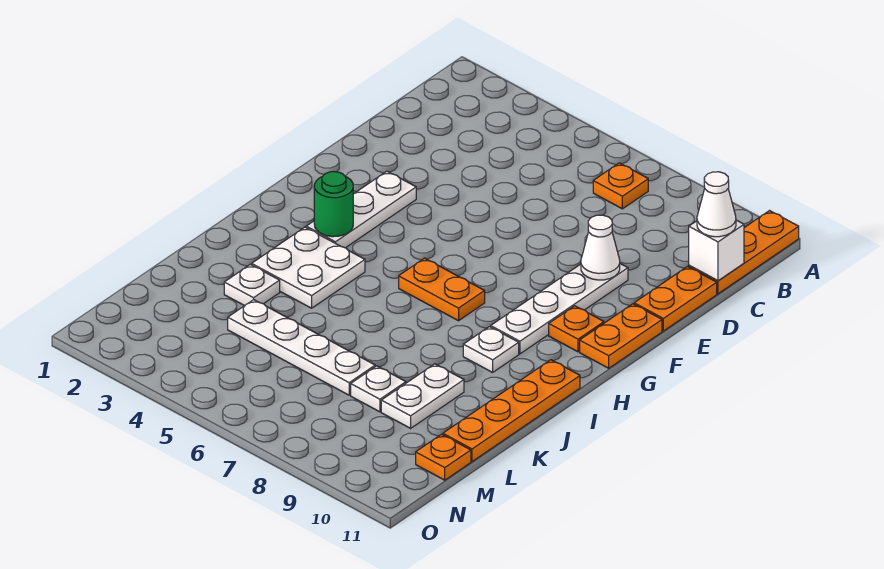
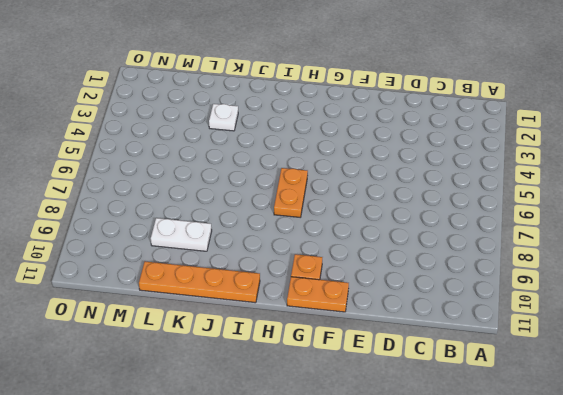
none -> orange 1x3 plate [689,211,799,294]
none -> orange 1x1 plate [593,163,648,209]
none -> orange 1x2 plate [634,267,717,331]

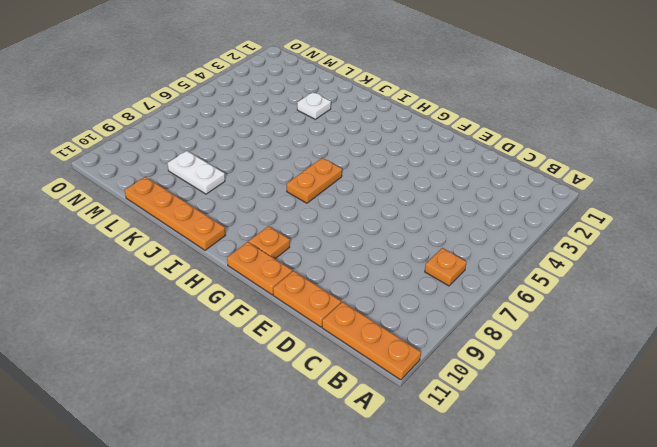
none -> white 1x4 plate [491,264,628,354]
none -> white 1x3 plate [306,171,416,248]
none -> white 2x2 plate [252,227,365,308]

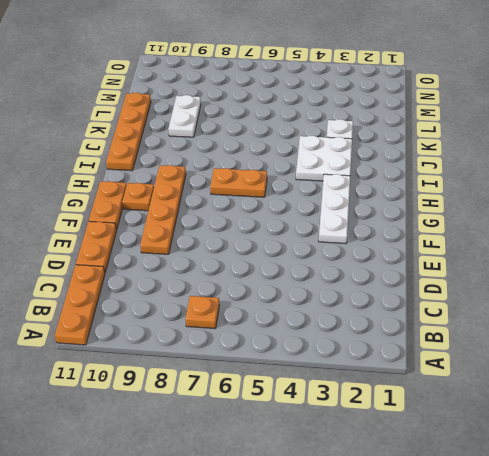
orange 1x4 plate [140,165,186,254] -> white 1x4 plate [491,264,628,354]
none -> white 1x1 plate [463,327,519,372]
none -> white 1x4 plate [228,300,375,395]
none -> white 1x1 plate [351,366,406,412]

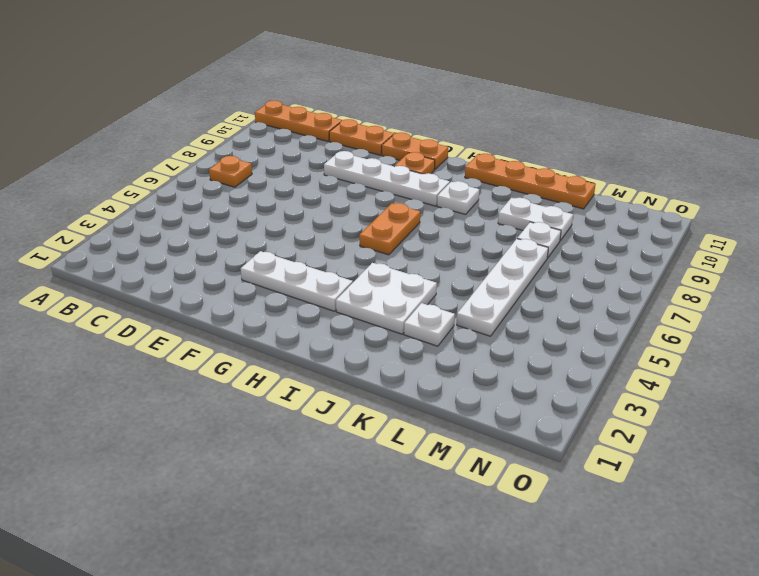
none -> orange 1x1 plate [416,434,471,480]
none -> white 1x1 brick [689,220,744,281]
none -> white 1x1 cone [581,215,620,280]

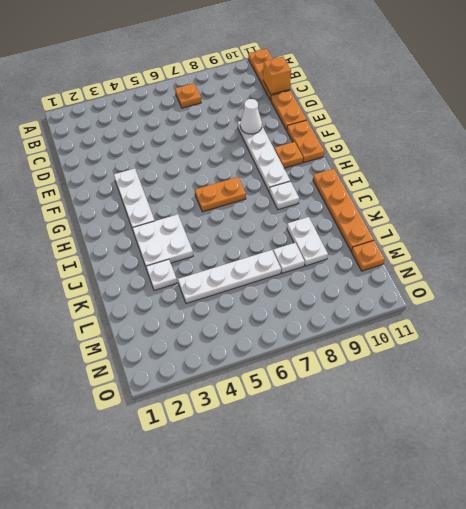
orange 1x1 brick [263,57,291,94] -> white 1x1 brick [689,220,744,281]
none -> green 1x1 round brick [314,172,353,237]
none -> white 1x1 cone [697,172,736,237]

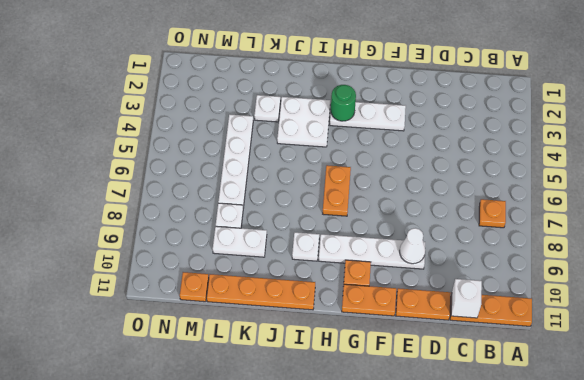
none -> white 1x1 cone [697,172,736,237]

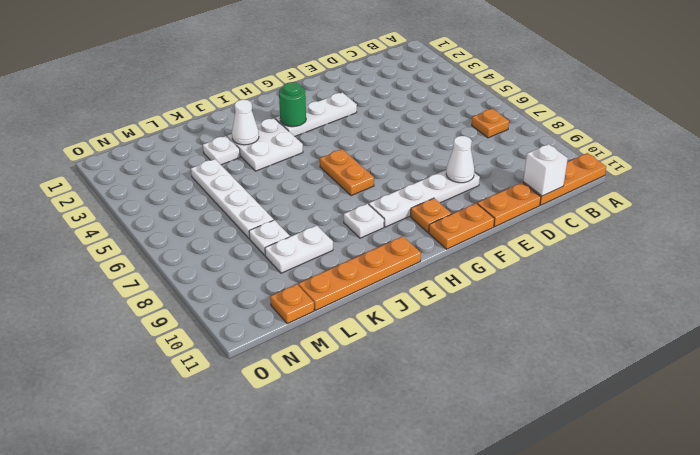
white 1x1 cone [232,100,259,145] -> white 1x1 cone moved to [697,172,736,237]

